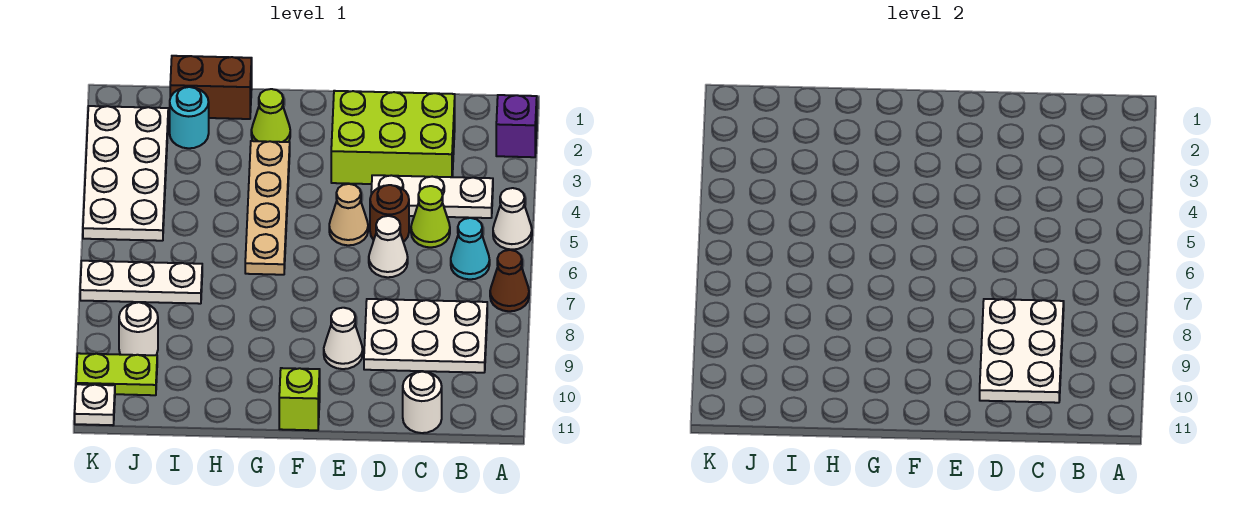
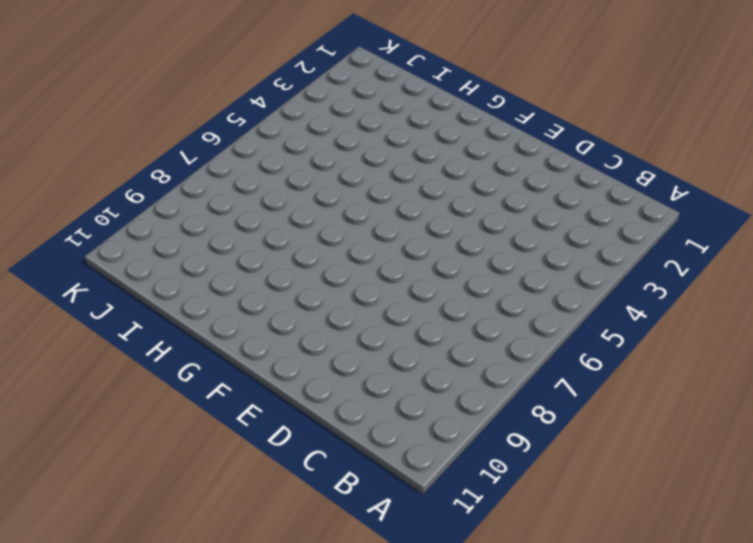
none -> purple 1x1 brick [496,95,537,157]
none -> white 1x1 cone [493,188,532,250]
none -> brown 1x1 cone [490,250,529,311]

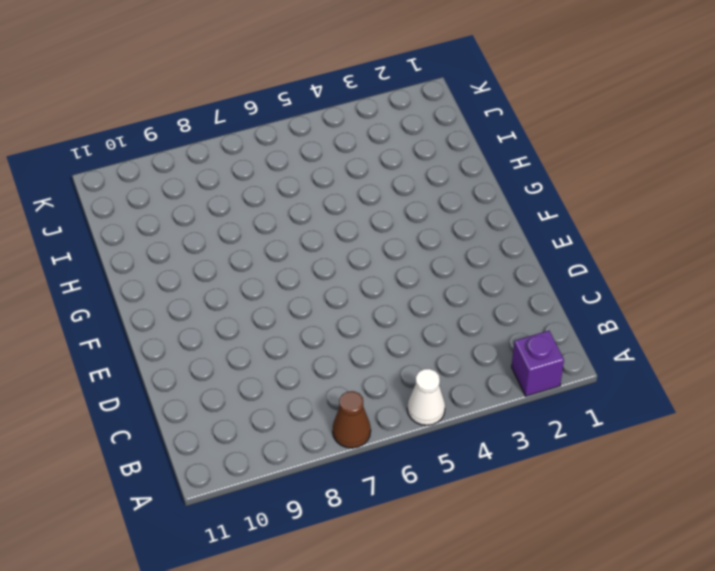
none -> white 1x3 plate [371,175,493,218]
none -> cyan 1x1 cone [451,218,490,279]
none -> white 2x3 plate [364,299,487,373]

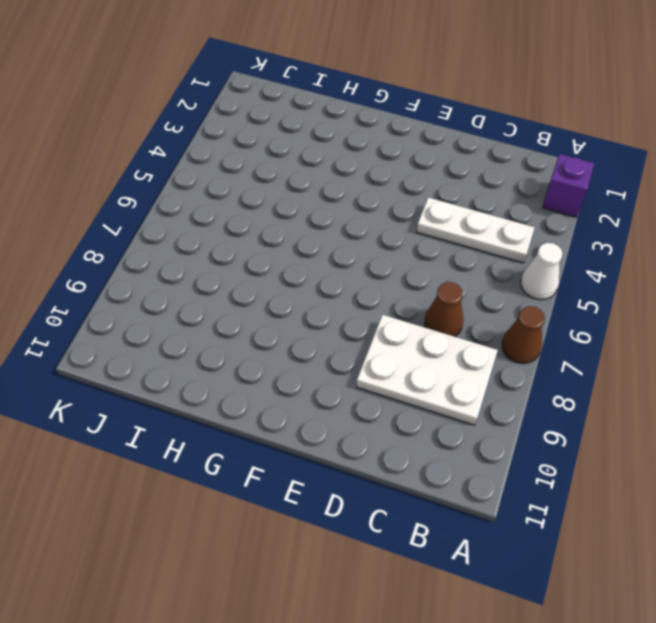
brown 1x1 cone [425,282,463,337] -> none
none -> cyan 1x1 cone [451,218,490,279]
none -> lime 2x3 brick [331,91,455,184]
none -> lime 1x1 cone [411,186,450,247]

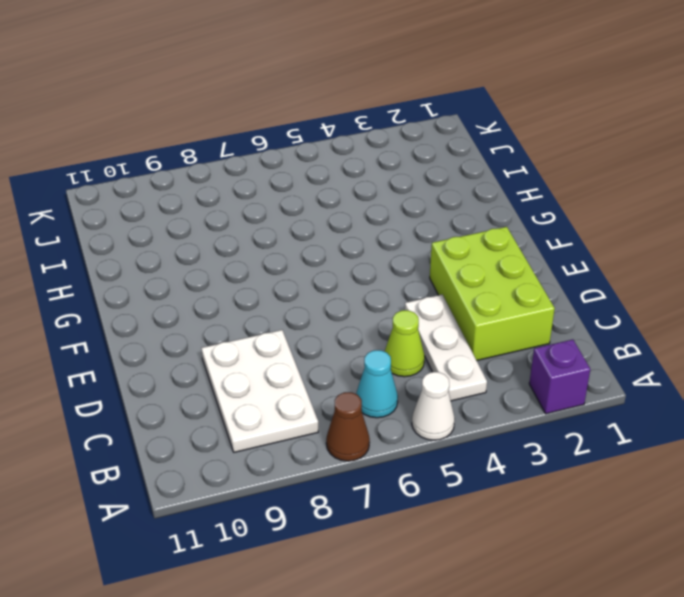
none -> white 1x1 round brick [403,372,442,433]
none -> brown 1x1 round brick [370,185,409,242]
none -> white 1x1 cone [369,216,408,277]

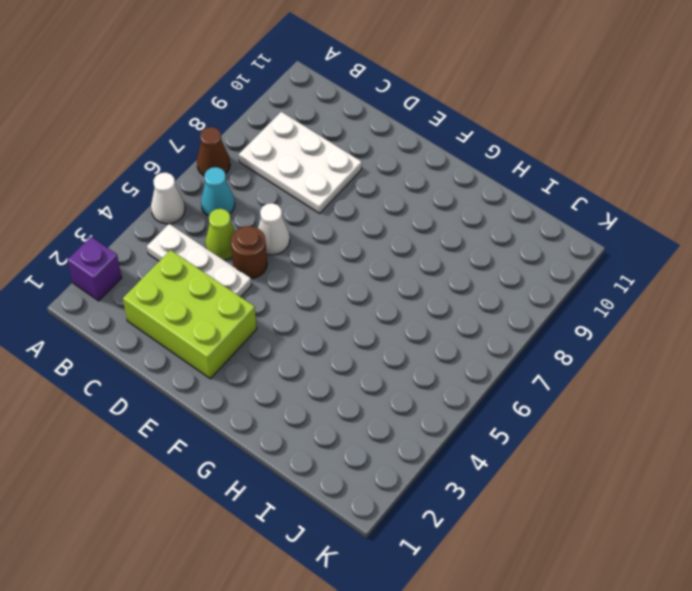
none -> white 1x1 round brick [403,372,442,433]
none -> tan 1x1 cone [329,184,368,245]
none -> white 1x1 cone [324,308,363,369]

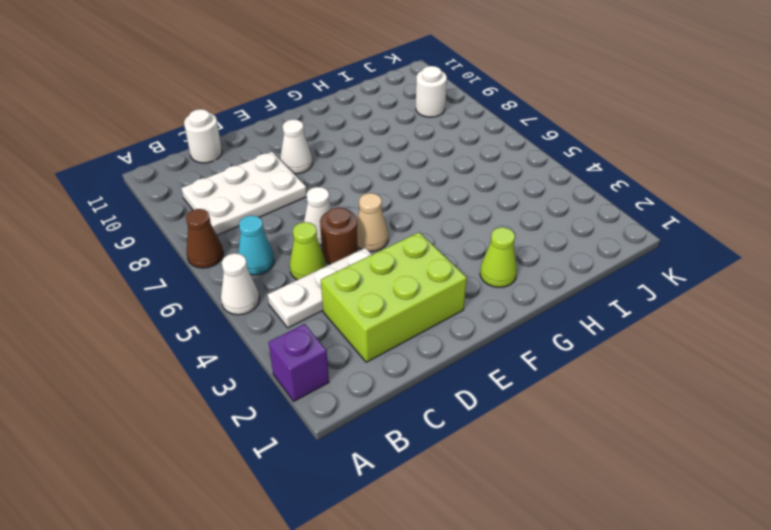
none -> lime 1x1 brick [279,368,320,430]
none -> tan 1x4 plate [245,141,290,275]
none -> brown 1x2 brick [170,56,252,119]

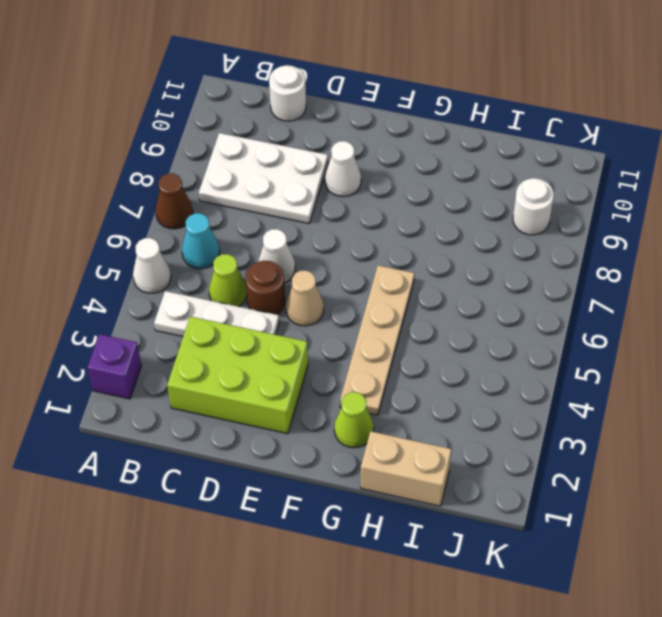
tan 1x2 brick [361,431,451,506] -> brown 1x2 brick [170,56,252,119]
none -> lime 1x1 brick [279,368,320,430]
none -> cyan 1x1 round brick [170,87,209,148]
none -> white 1x3 plate [80,261,202,304]

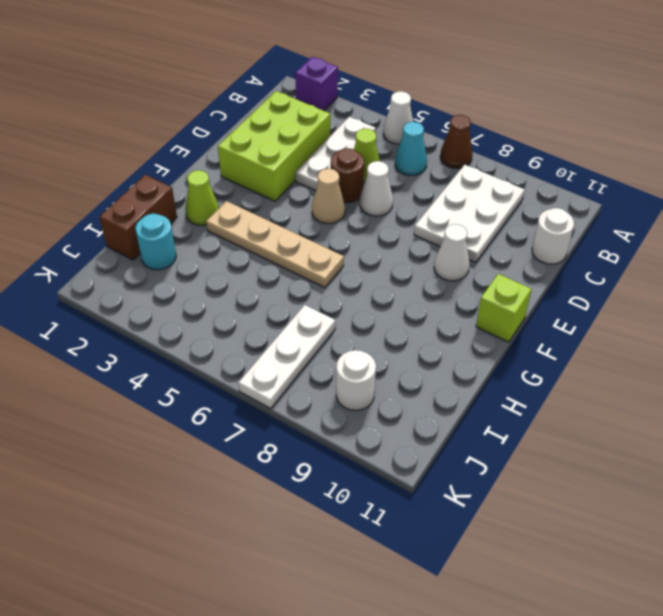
none -> white 2x4 plate [83,106,168,241]
none -> lime 1x2 plate [76,353,157,395]
none -> white 1x1 plate [75,384,115,425]

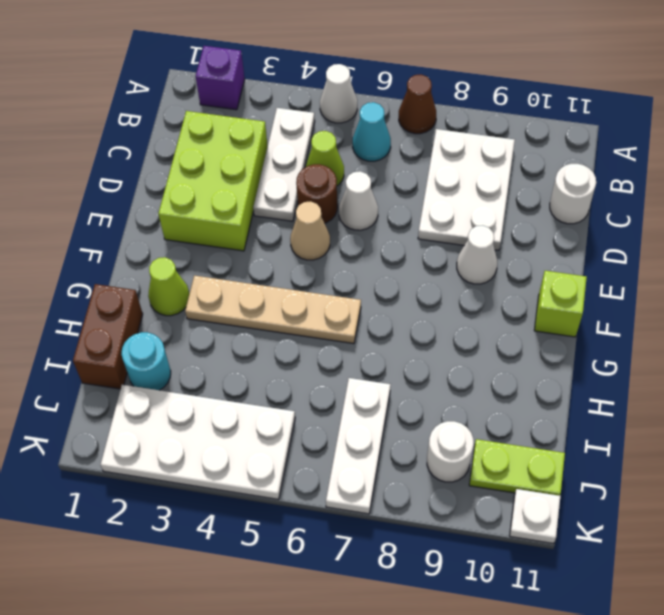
lime 1x2 plate [469,439,565,496] -> lime 1x2 plate turned to [76,353,157,395]
none -> white 2x3 plate [980,299,1064,403]

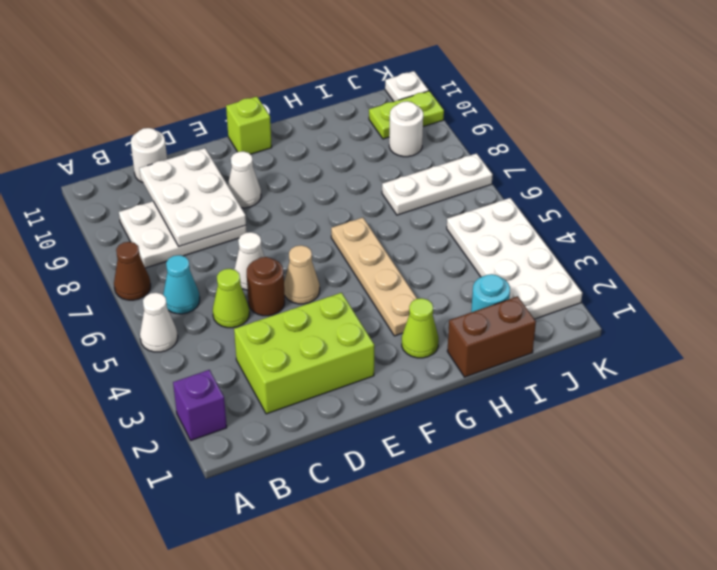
none -> white 1x3 plate [371,175,493,218]

